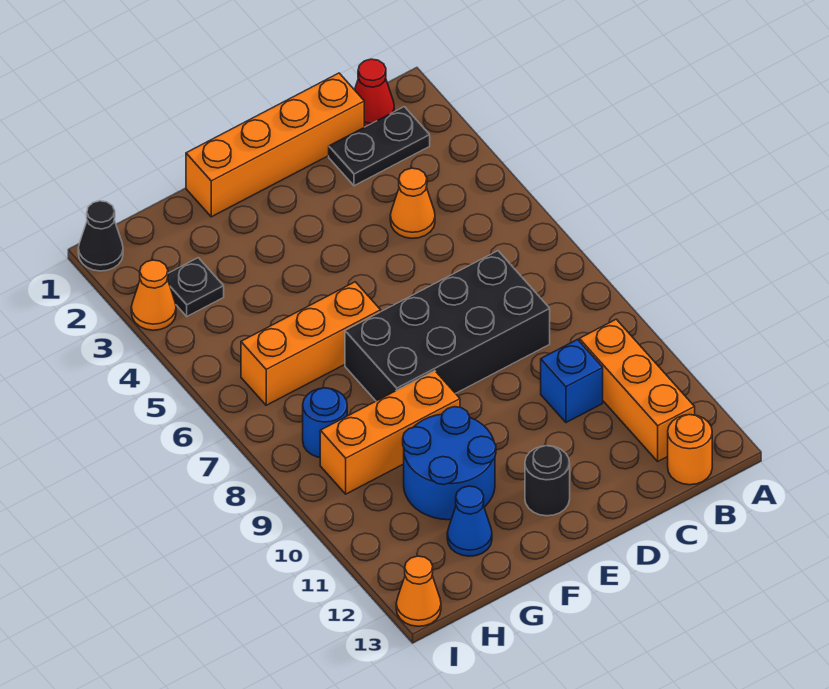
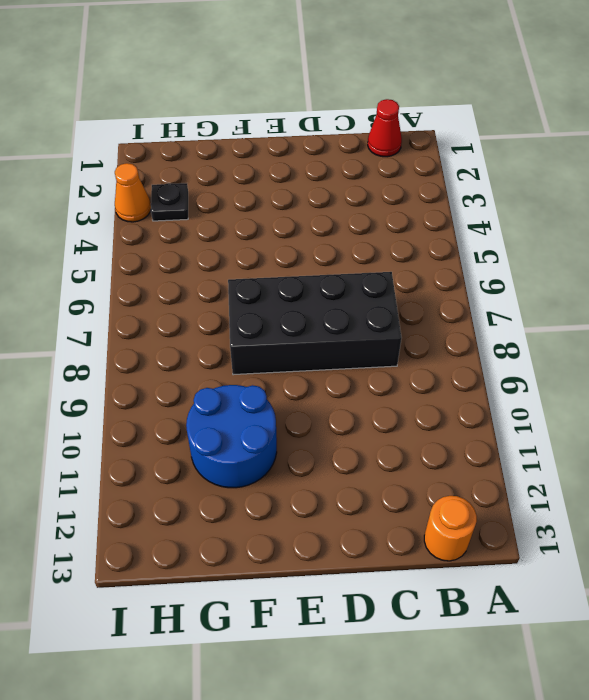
none -> black 1x2 plate [329,107,430,186]
none -> orange 1x3 brick [579,319,695,461]
none -> orange 1x4 brick [186,73,364,217]

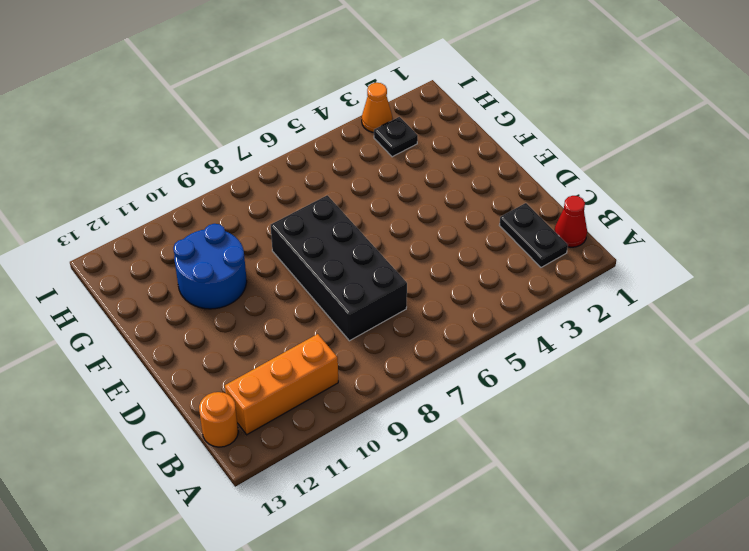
none -> orange 1x4 brick [186,73,364,217]
none -> orange 1x1 cone [390,168,435,238]
none -> blue 1x1 brick [541,340,603,423]

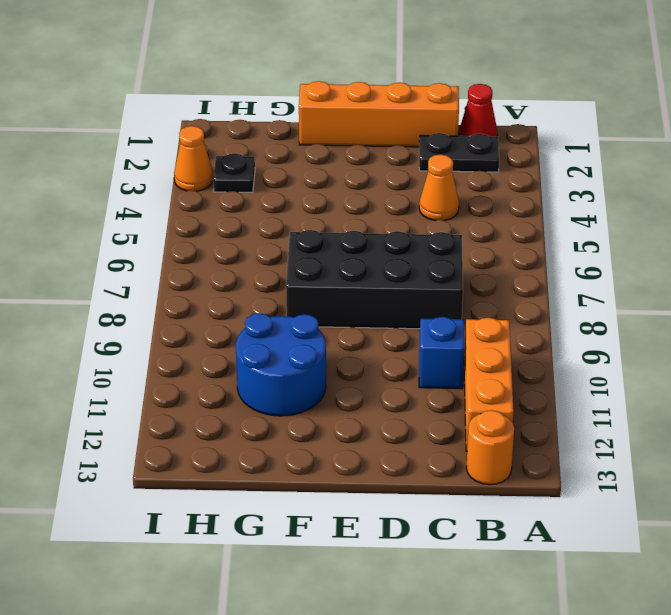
none -> black 1x1 round brick [525,446,570,516]
none -> orange 1x3 brick [241,282,381,405]
none -> orange 1x3 brick [320,371,460,494]

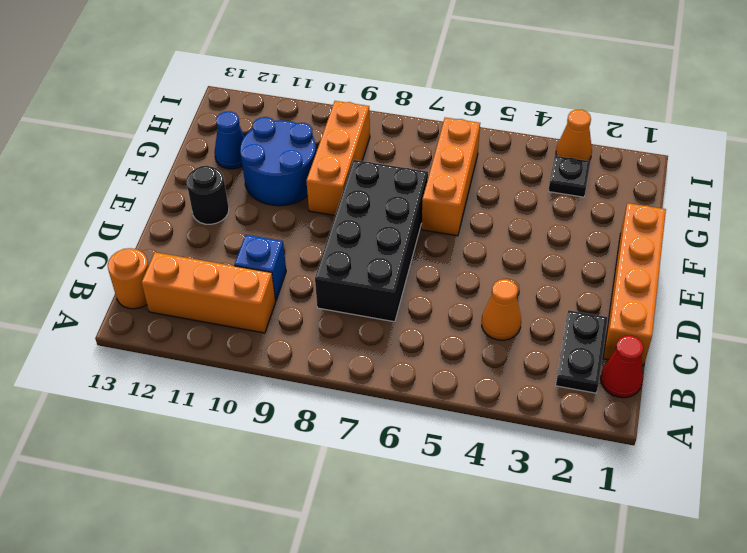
none -> blue 1x1 round brick [303,388,347,457]
none -> black 1x1 cone [78,201,123,271]
none -> orange 1x1 cone [396,556,441,626]

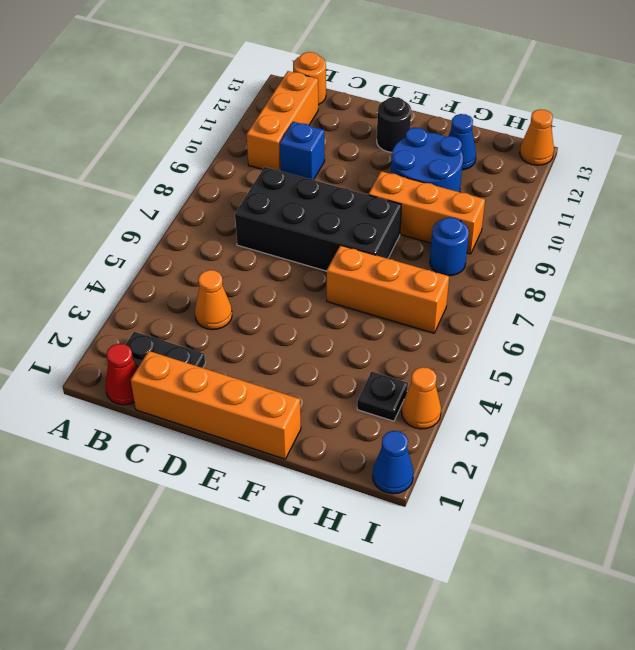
blue 1x1 cone [373,431,414,494] -> black 1x1 cone [78,201,123,271]

